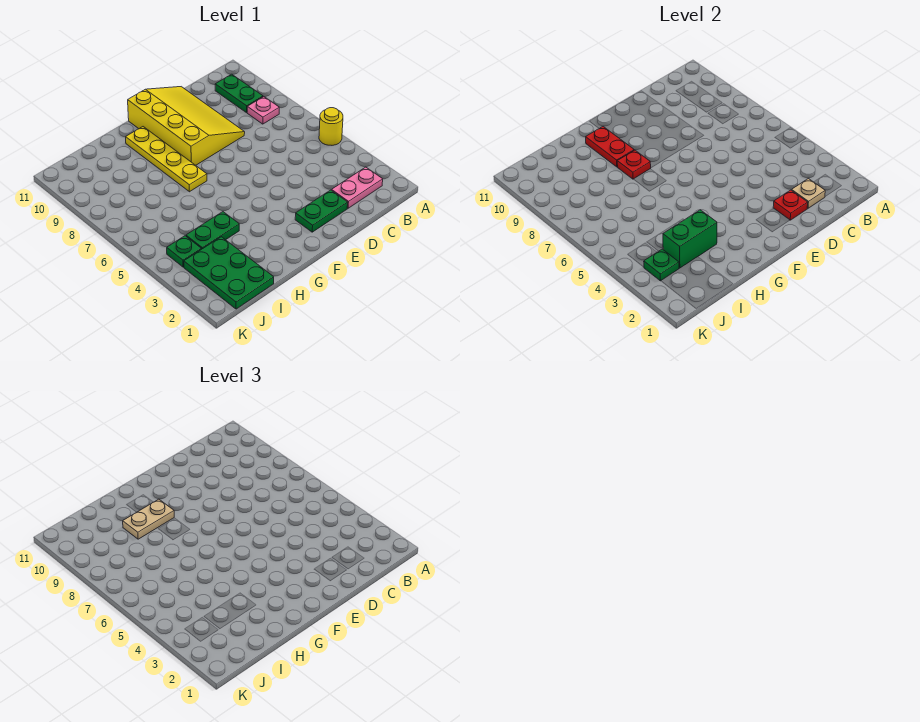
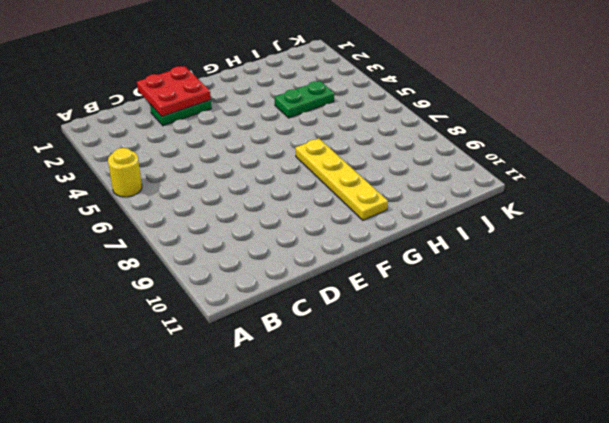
red 2x2 plate [137,66,211,116] -> red 1x1 plate [773,190,808,220]
none -> pink 1x2 plate [332,167,383,208]
none -> pink 1x1 plate [247,97,279,124]
none -> green 1x2 plate [215,74,263,113]

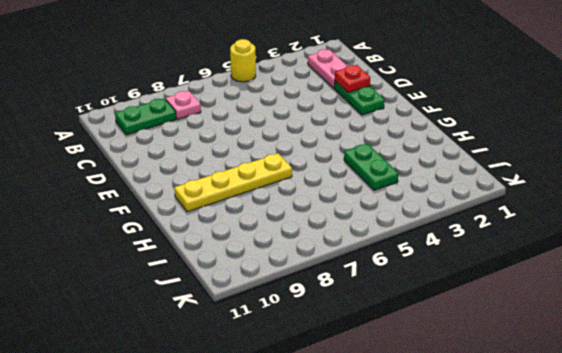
none -> yellow 3x4 slope [128,87,245,165]
none -> green 2x3 plate [184,237,274,309]
none -> green 1x1 plate [167,236,201,267]

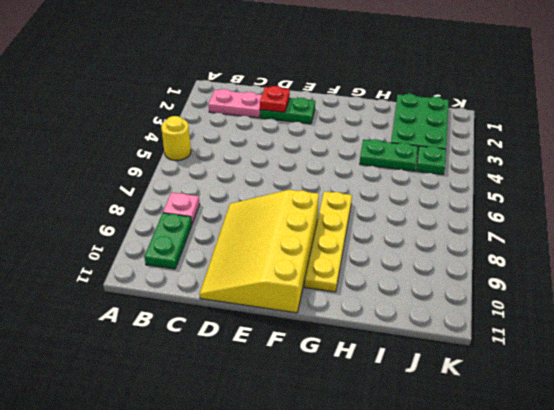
none -> tan 1x1 plate [792,179,825,208]
none -> red 1x1 plate [617,150,651,179]
none -> red 1x2 plate [586,127,634,167]

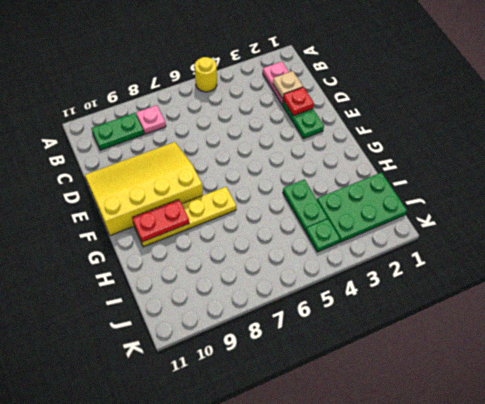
none -> red 1x1 plate [617,150,651,179]
none -> green 1x2 brick [663,210,717,268]
none -> green 1x1 plate [644,249,679,281]

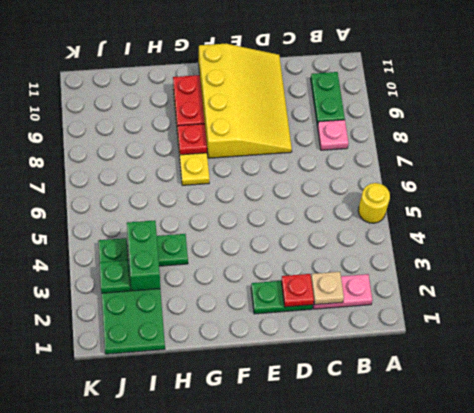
green 1x2 brick [127,220,160,291] -> green 1x2 brick turned to [663,210,717,268]
none -> tan 1x2 plate [123,499,174,539]

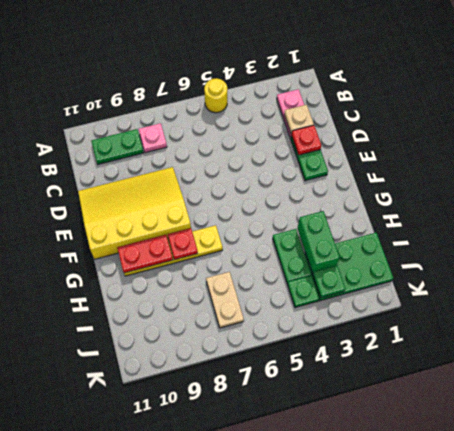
tan 1x2 plate [206,272,244,328] -> tan 1x2 plate moved to [123,499,174,539]

